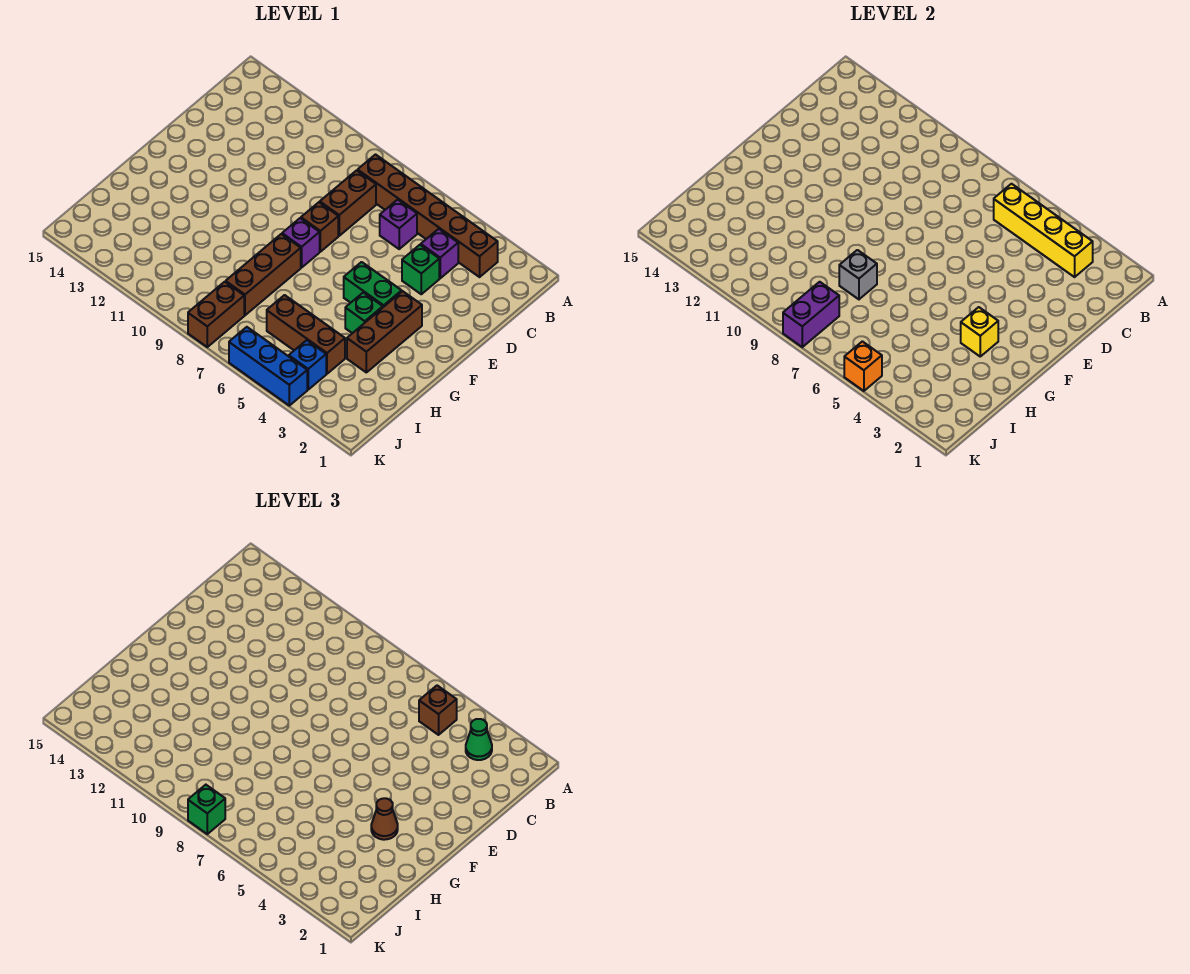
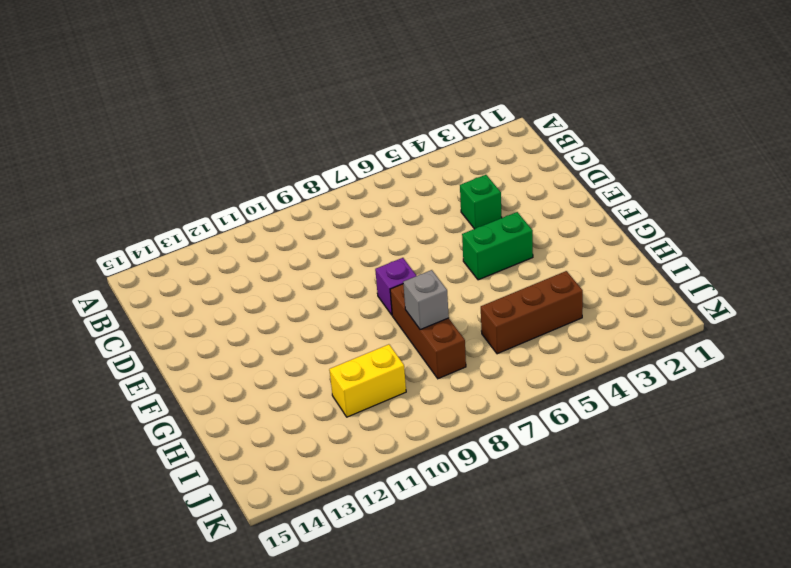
yellow 1x2 brick [329,344,406,417] -> none
none -> brown 1x6 brick [358,155,498,277]
none -> purple 1x1 brick [421,229,458,278]
none -> purple 1x1 brick [380,200,417,249]

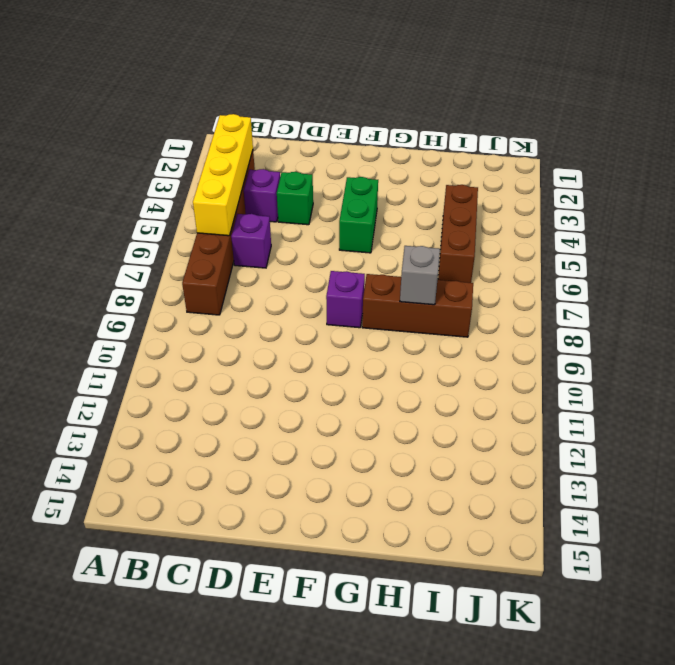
none -> brown 1x2 brick [320,170,376,236]
none -> brown 1x1 brick [301,202,338,252]
none -> brown 1x3 brick [347,291,422,372]

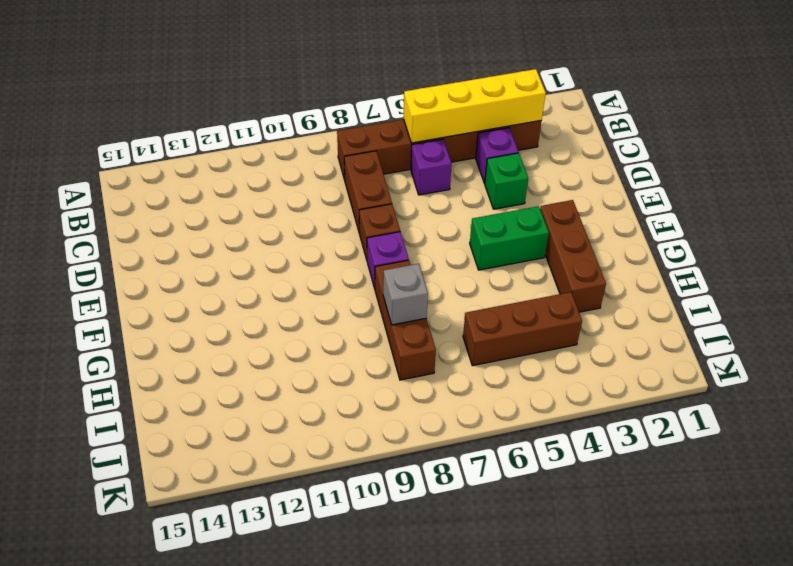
none -> green 1x1 brick [345,292,383,333]
none -> blue 1x1 brick [289,340,326,390]
none -> brown 1x2 brick [188,282,244,347]

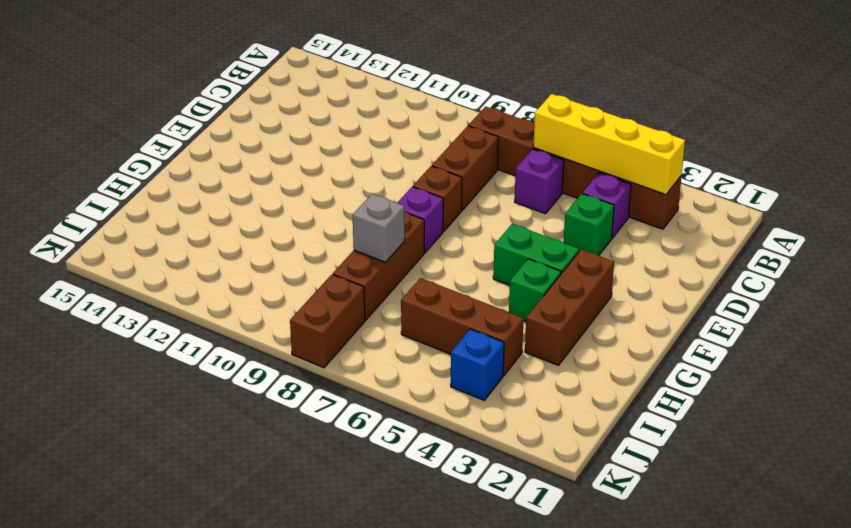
none -> blue 1x3 brick [229,327,307,406]
none -> yellow 1x1 brick [961,307,998,356]
none -> purple 1x2 brick [783,282,839,347]

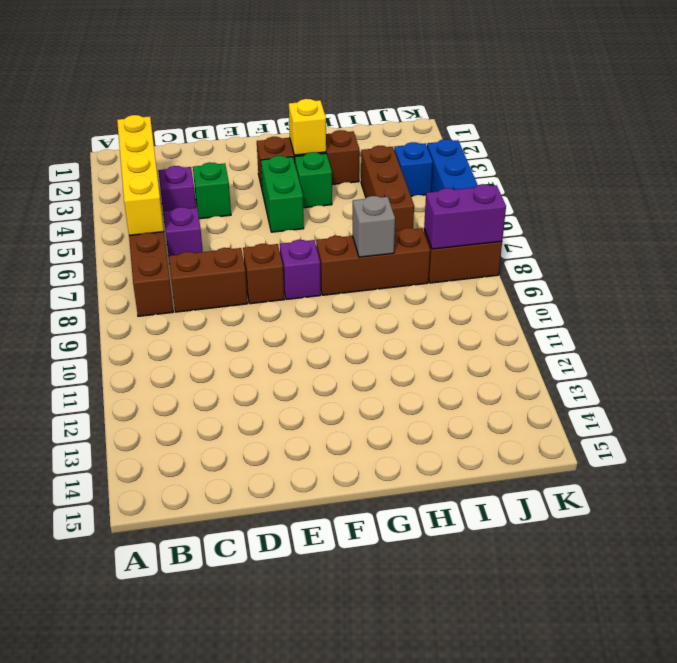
none -> orange 1x1 brick [844,341,882,391]
none -> green 1x1 cone [466,719,492,760]
none -> brown 1x1 brick [419,686,457,735]

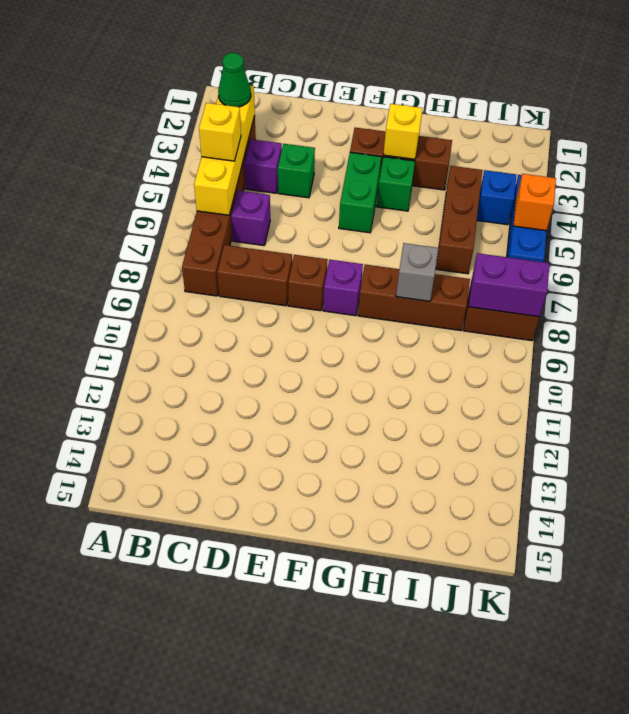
yellow 1x1 brick [199,103,241,161] -> brown 1x1 brick [419,686,457,735]
none -> brown 1x1 cone [371,798,398,840]
none -> green 1x1 brick [188,785,225,834]

